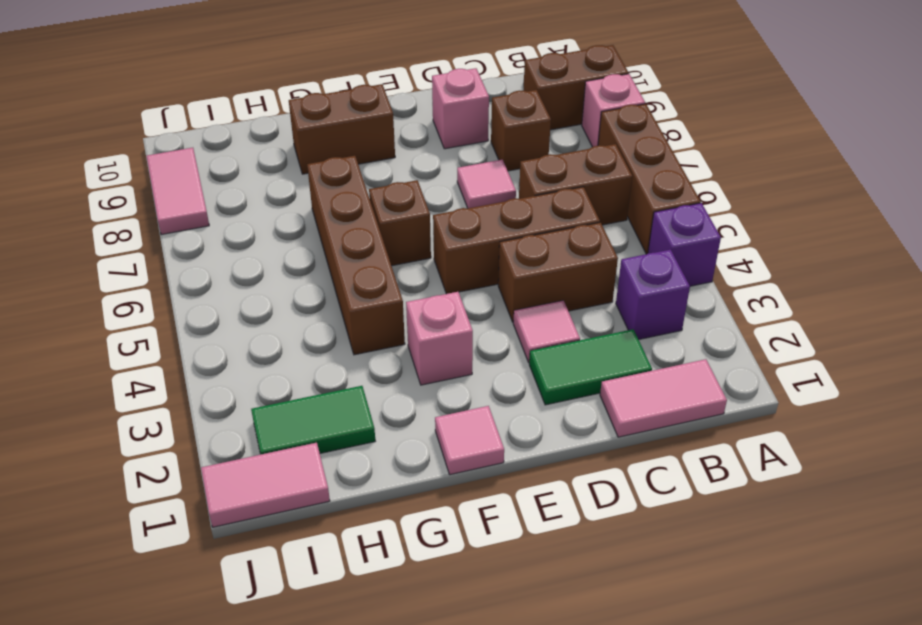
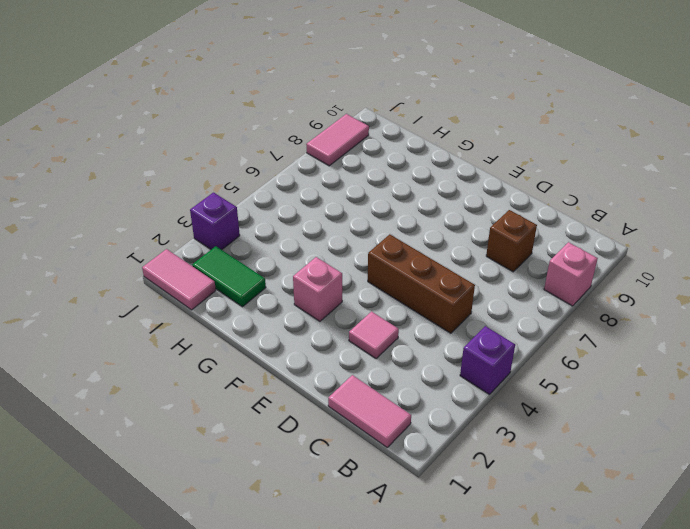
purple 1x1 brick [190,193,240,250] -> purple 1x1 brick moved to [616,250,690,340]
none -> brown 1x3 brick [598,104,701,254]
none -> brown 1x2 brick [523,45,628,130]
none -> brown 1x2 brick [519,144,632,225]

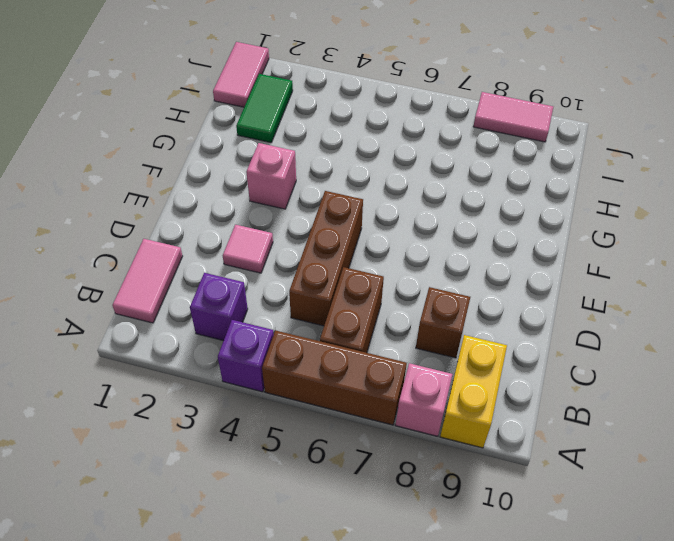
yellow 1x2 brick [440,335,507,448] -> brown 1x2 brick [523,45,628,130]
none -> green 1x2 tile [529,329,652,405]
none -> brown 1x2 brick [498,222,618,322]
none -> pink 1x1 tile [457,160,516,208]

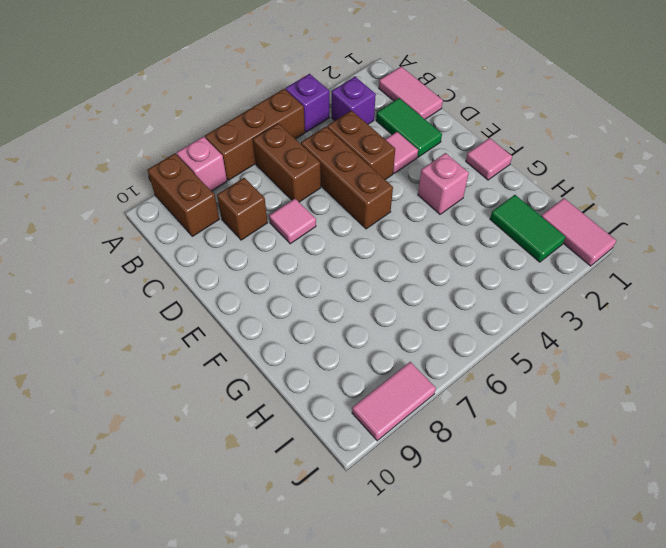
none -> pink 1x1 brick [432,68,489,149]
none -> brown 1x1 brick [369,180,431,266]
none -> brown 1x2 brick [289,84,395,174]

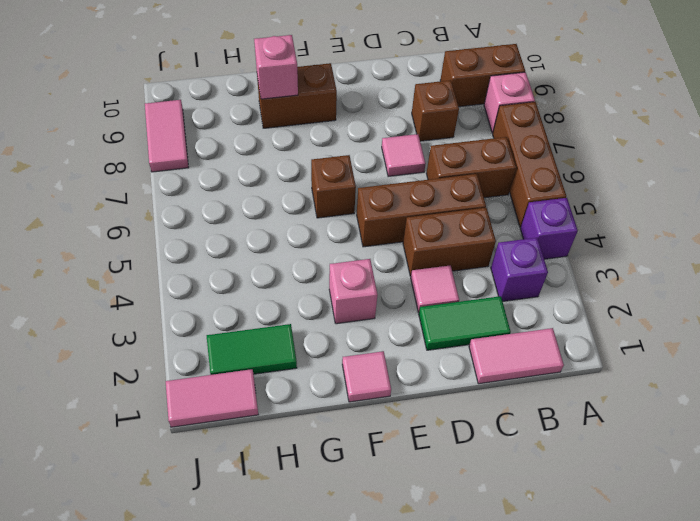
pink 1x1 brick [254,35,298,99] -> pink 1x1 brick moved to [432,68,489,149]
none -> brown 1x4 brick [307,156,405,355]

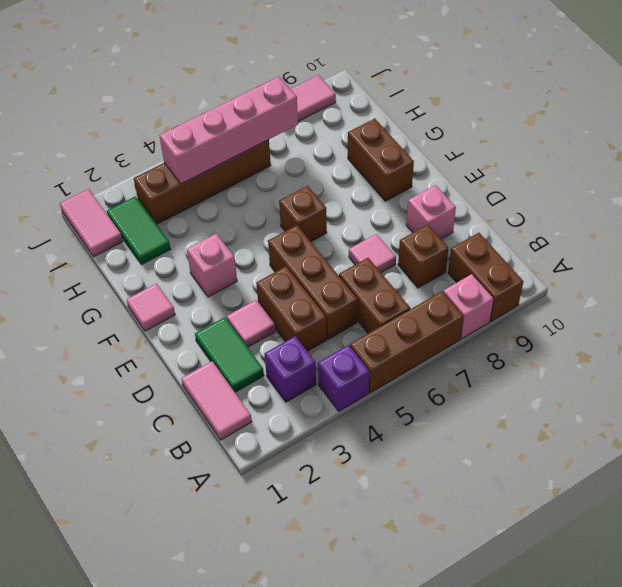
brown 1x4 brick [134,140,271,224] -> brown 1x4 brick moved to [307,156,405,355]
pink 1x4 brick [159,77,298,184] -> none

